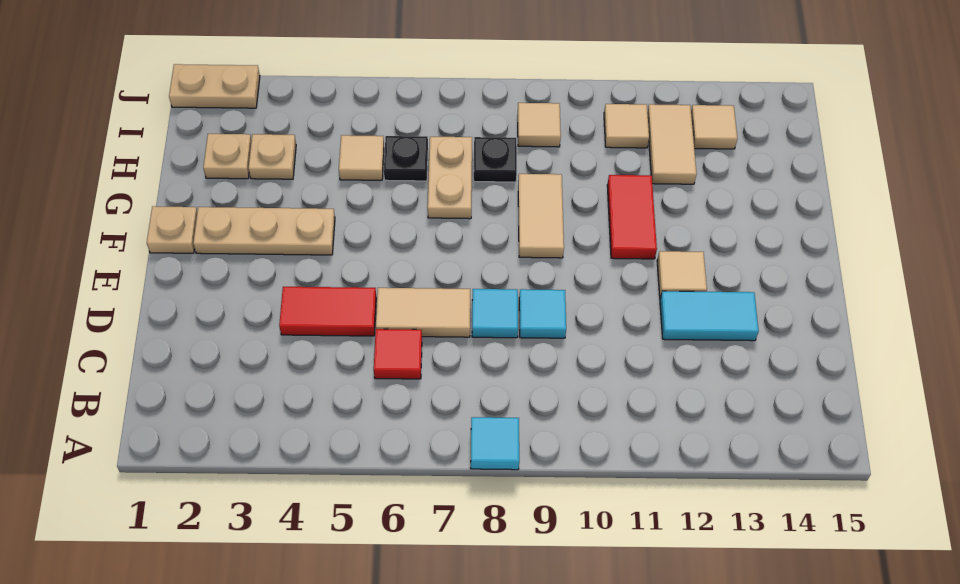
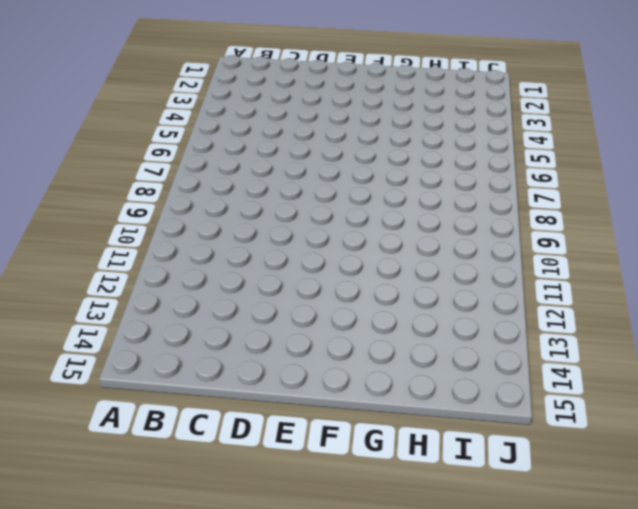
none -> cyan 1x1 tile [471,417,519,470]
none -> red 1x1 tile [374,329,422,379]
none -> red 1x2 tile [279,287,376,336]

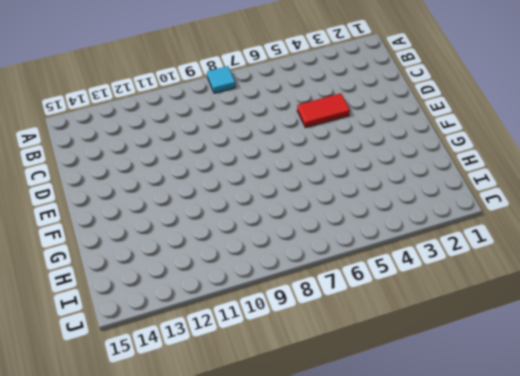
none -> red 1x1 tile [374,329,422,379]
none -> tan 1x2 tile [376,288,470,337]
none -> cyan 1x1 tile [472,289,518,338]

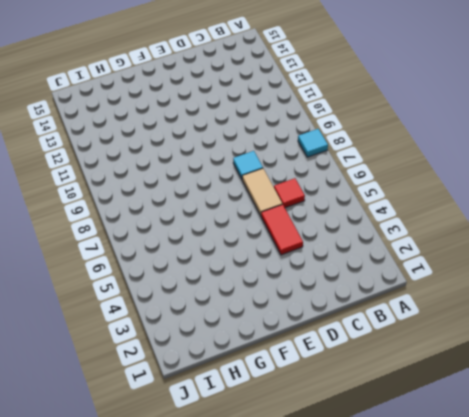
none -> cyan 1x1 tile [519,289,566,338]
none -> cyan 1x2 tile [660,291,759,341]
none -> tan 1x1 tile [657,251,707,298]

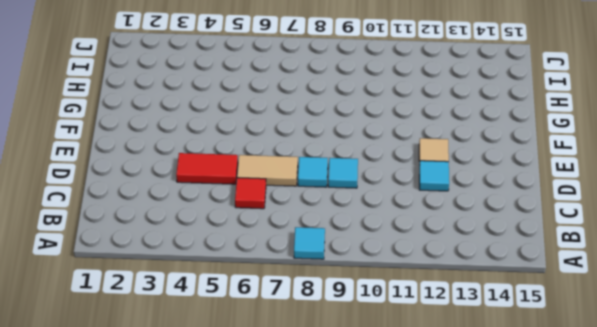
cyan 1x1 tile [419,161,449,191] -> cyan 1x2 tile [660,291,759,341]
none -> tan 1x1 plate [147,206,197,253]
none -> tan 1x3 plate [193,207,335,255]
none -> tan 1x2 tile [518,174,564,258]

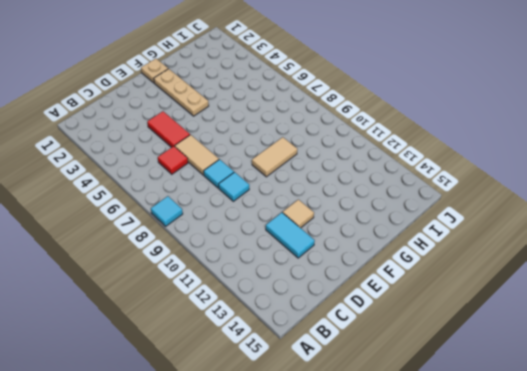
none -> red 1x2 tile [607,175,657,259]
none -> tan 1x2 plate [428,137,472,219]
none -> tan 1x1 plate [203,134,252,179]

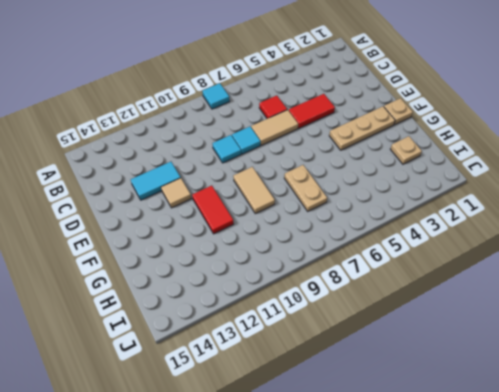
none -> tan 1x1 plate [248,134,296,179]
none -> tan 1x1 tile [339,135,384,180]
none -> black 1x1 plate [384,136,428,181]

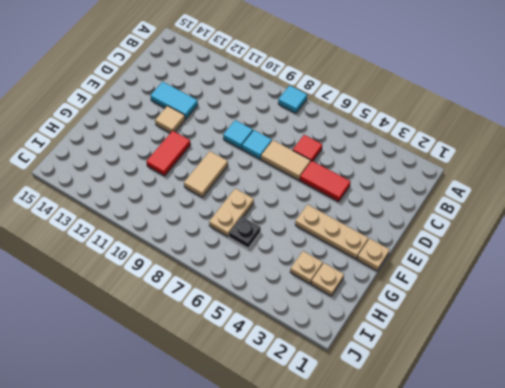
none -> tan 1x1 tile [339,135,384,180]
none -> black 1x1 plate [474,137,517,182]
none -> tan 1x2 tile [647,104,697,184]

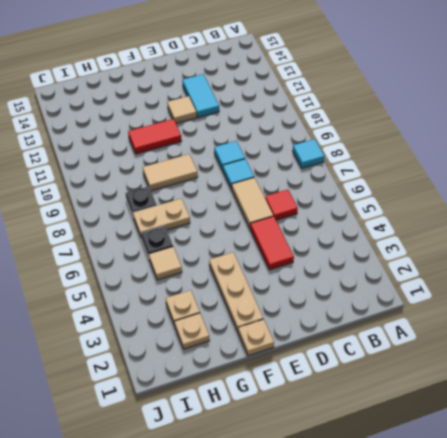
none -> tan 1x2 tile [647,104,697,184]
none -> tan 1x1 tile [518,103,561,147]
none -> tan 1x1 tile [604,104,649,148]

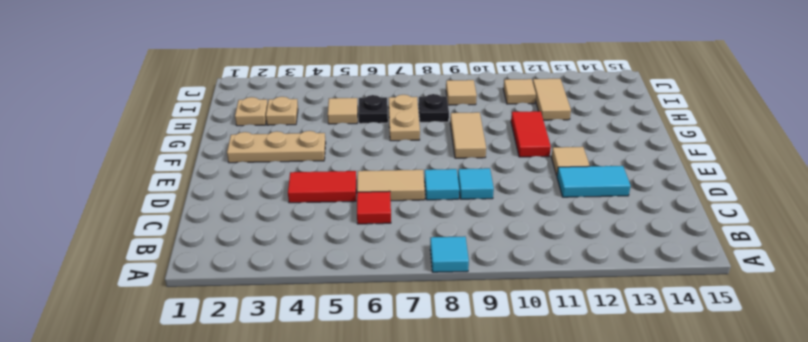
none -> tan 1x1 plate [147,206,197,253]
none -> tan 1x1 tile [691,105,737,149]
none -> tan 1x2 plate [169,64,260,108]

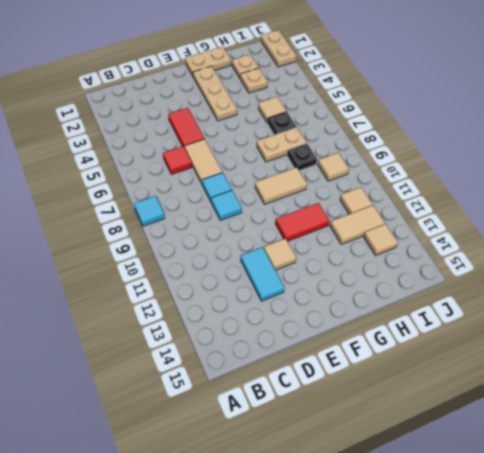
tan 1x2 plate [185,47,231,76] -> tan 1x1 plate [147,206,197,253]

